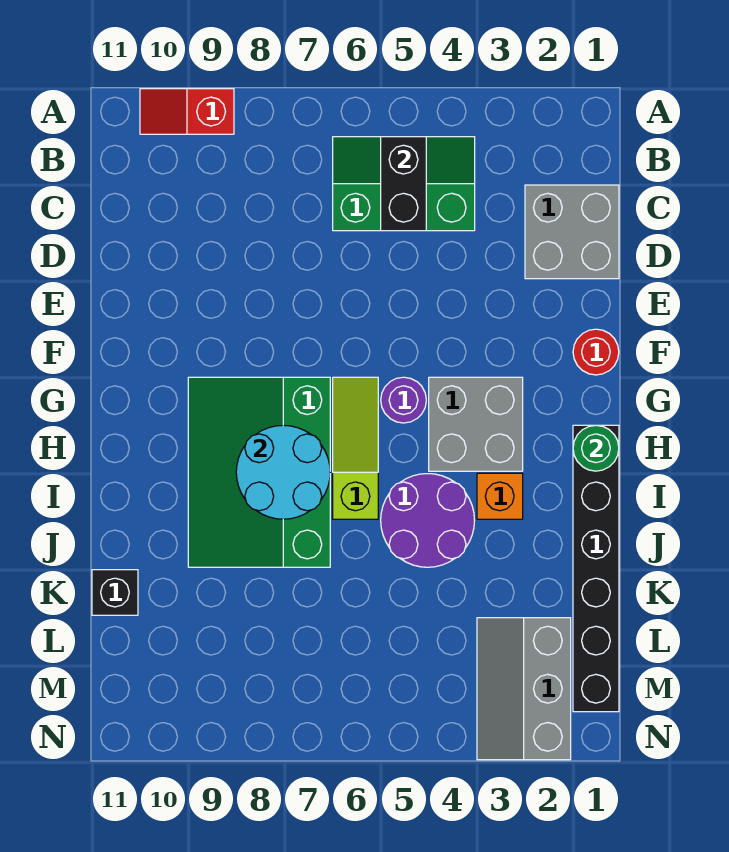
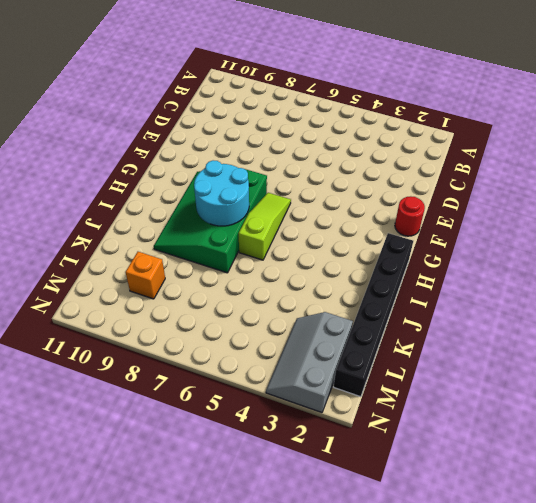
orange 1x1 brick [126,252,165,299] -> orange 1x1 brick moved to [477,473,523,519]
none -> red 1x2 slope [140,89,234,134]
none -> green 2x3 slope [333,137,475,231]
none -> grey 2x2 brick [525,185,619,279]

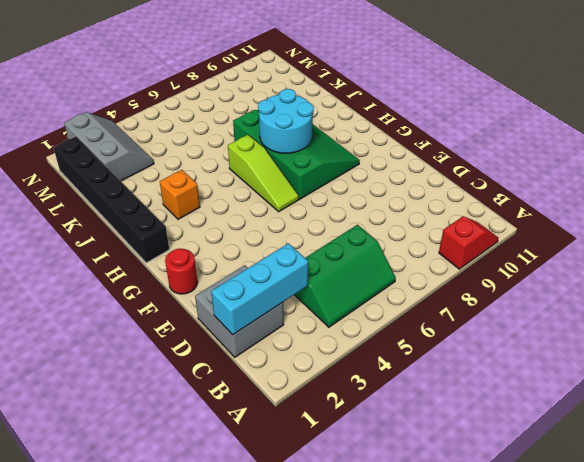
cyan 1x3 brick [211,243,308,335] -> none
none -> grey 2x2 brick [429,377,523,471]
none -> purple 1x1 round brick [381,377,426,423]
none -> purple 2x2 round brick [381,474,475,567]

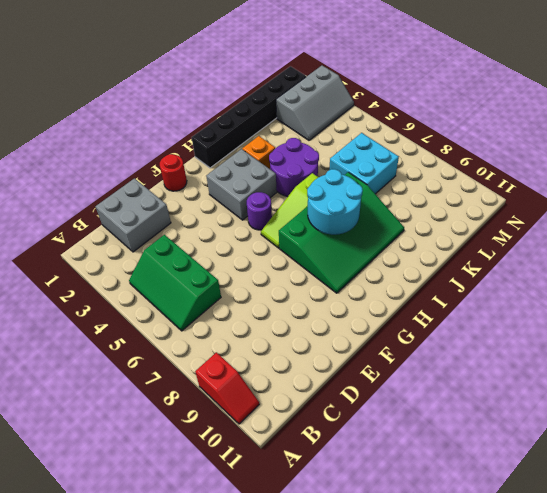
cyan 2x2 brick [329,133,399,194] -> none
none -> black 1x1 brick [92,570,138,615]
none -> black 1x2 brick [381,137,426,231]
none -> green 1x1 round brick [573,425,619,471]

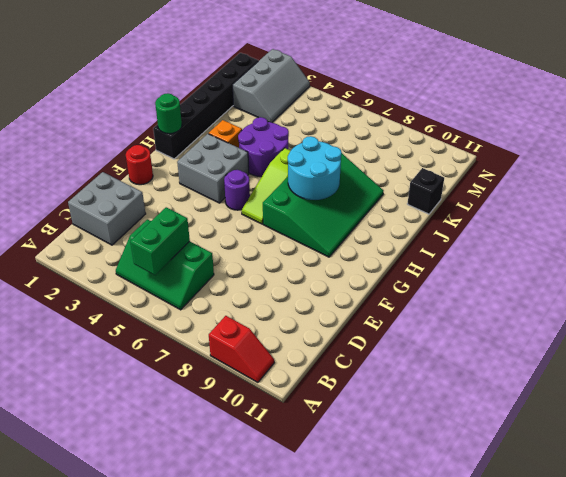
green 1x2 brick [130,207,190,275] -> black 1x2 brick [381,137,426,231]

